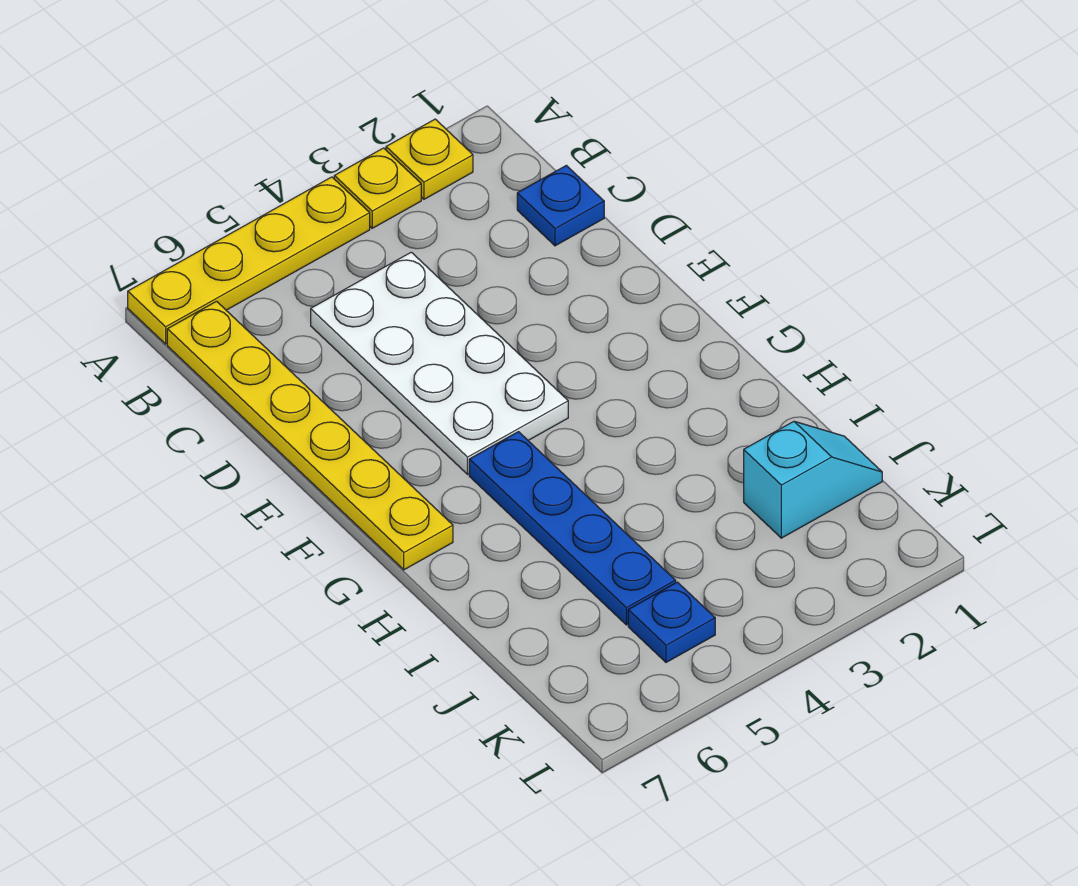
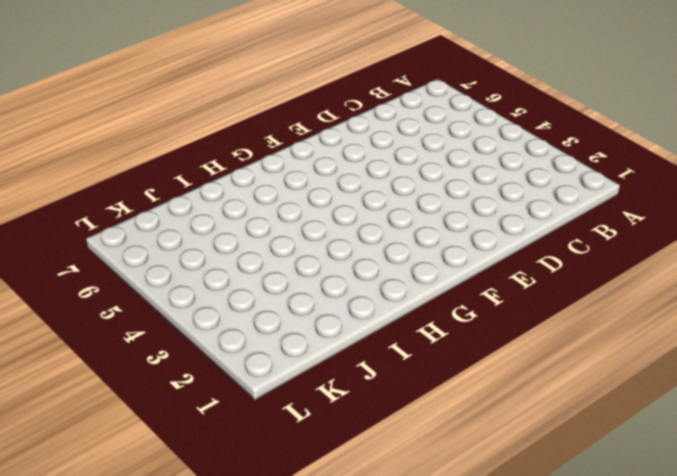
none -> yellow 1x1 plate [386,119,473,199]
none -> yellow 1x1 plate [334,148,421,228]

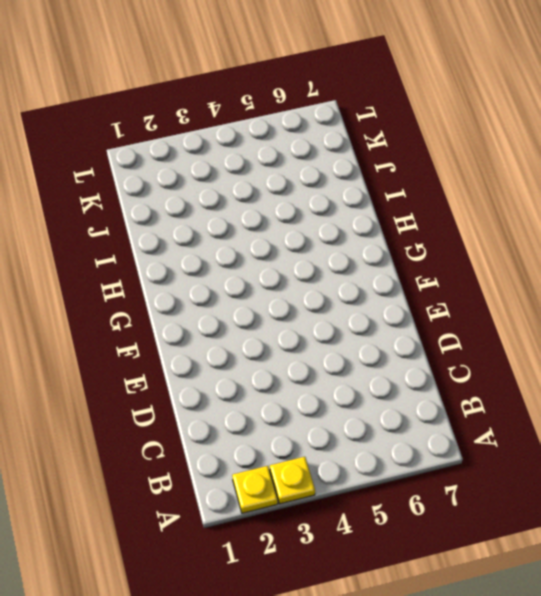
none -> yellow 1x4 plate [128,177,370,344]
none -> yellow 1x6 plate [167,301,453,570]

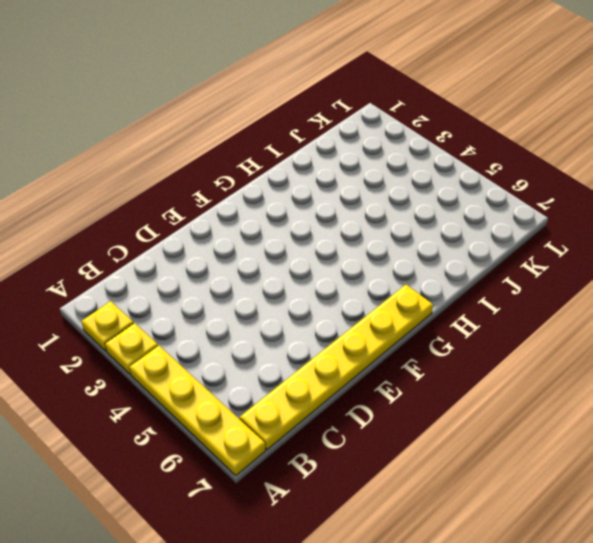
none -> blue 1x1 plate [517,165,604,246]
none -> white 2x4 plate [311,252,568,474]

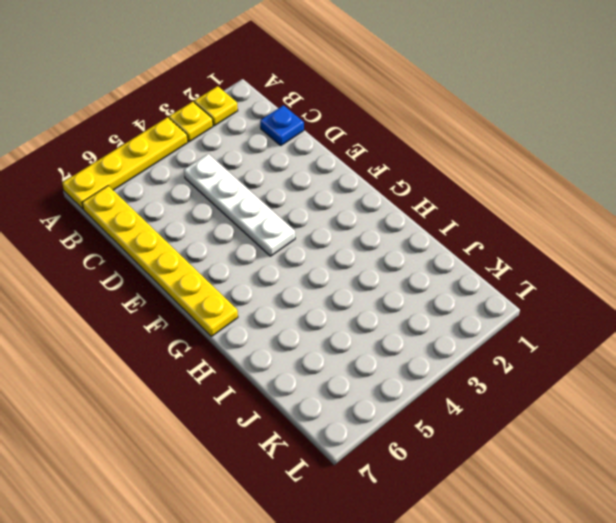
white 1x4 plate [184,154,295,256] -> white 2x4 plate [311,252,568,474]
none -> blue 1x4 plate [469,432,676,625]
none -> cyan 1x2 slope [744,421,882,538]

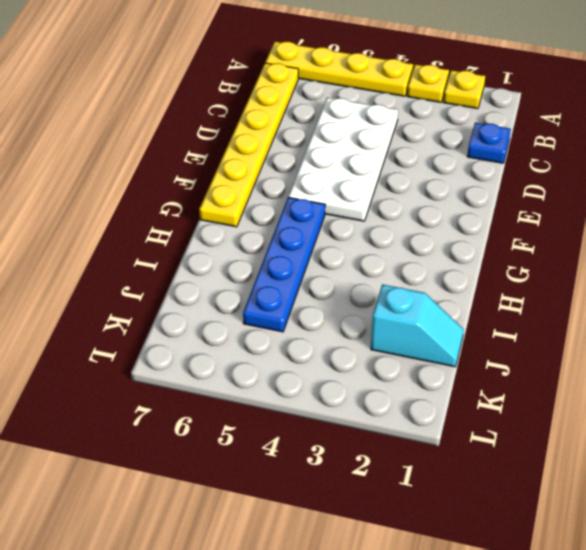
none -> blue 1x1 plate [628,582,715,662]

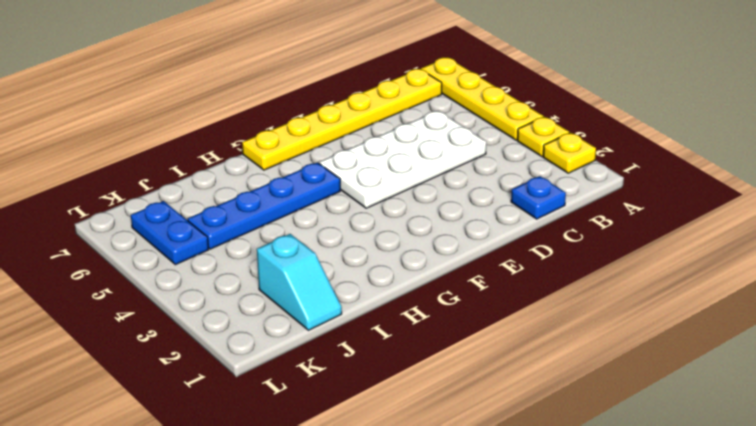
blue 1x2 plate [131,201,209,265] -> blue 1x1 plate [628,582,715,662]

